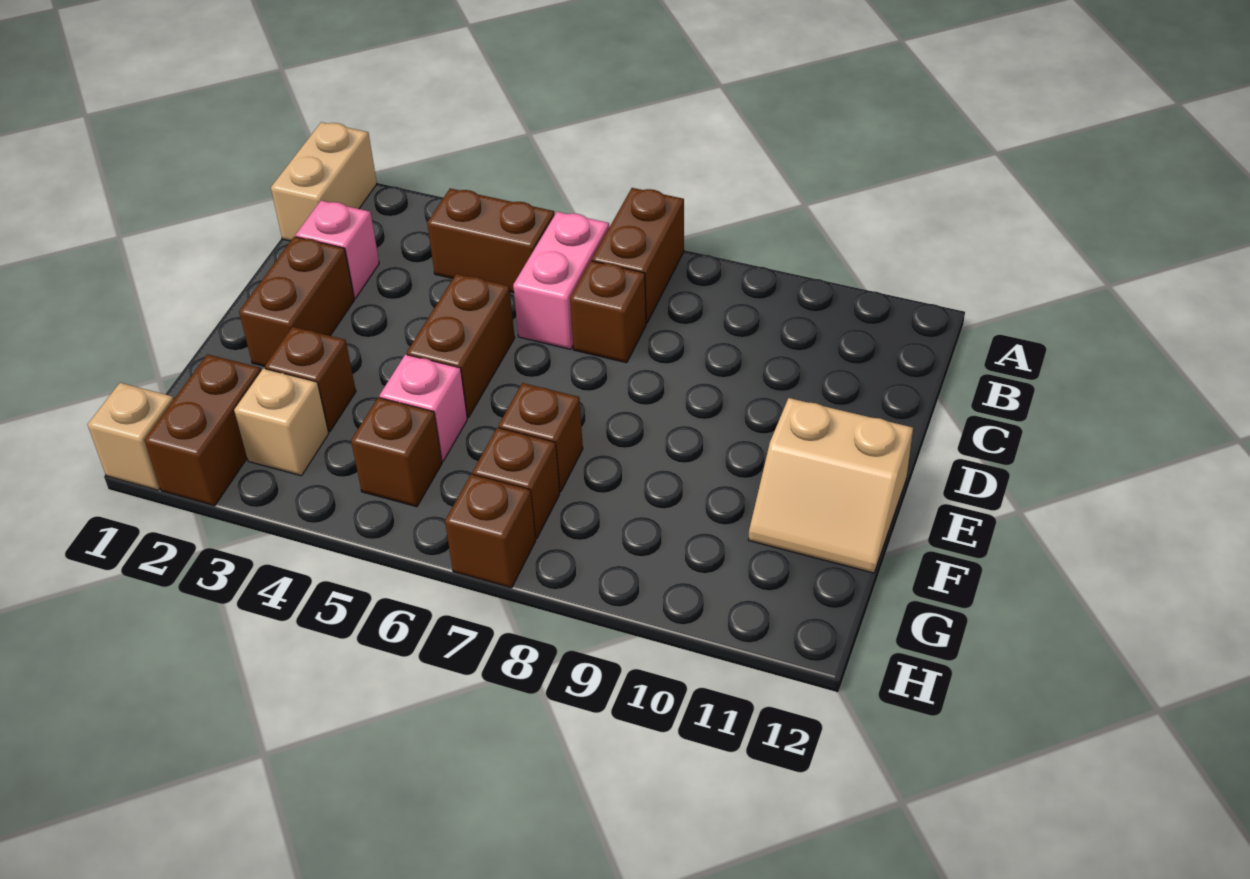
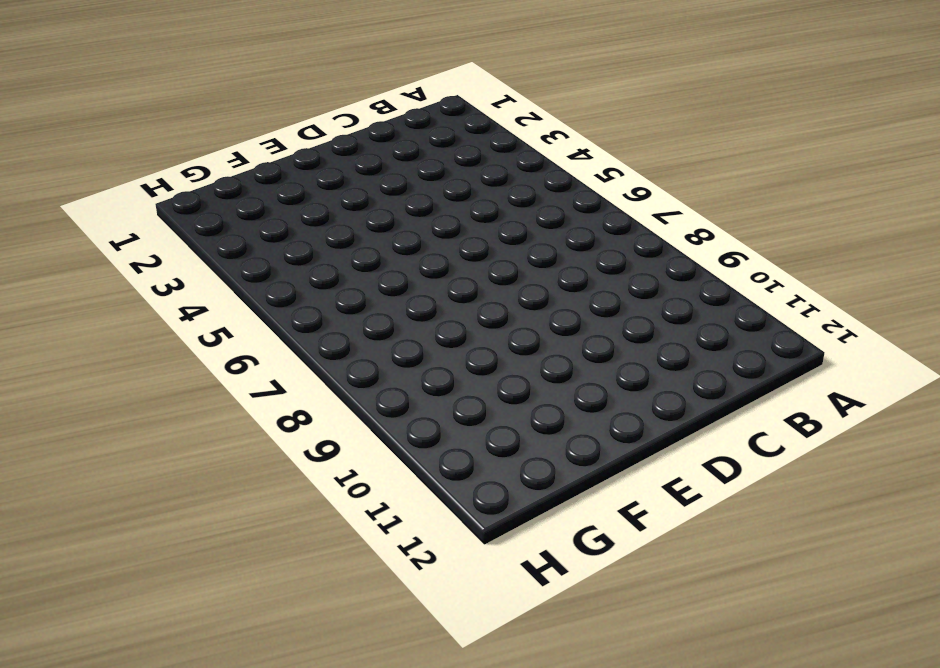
none -> tan 1x2 brick [271,122,377,241]
none -> brown 1x2 brick [592,188,684,323]
none -> brown 1x2 brick [427,188,555,293]

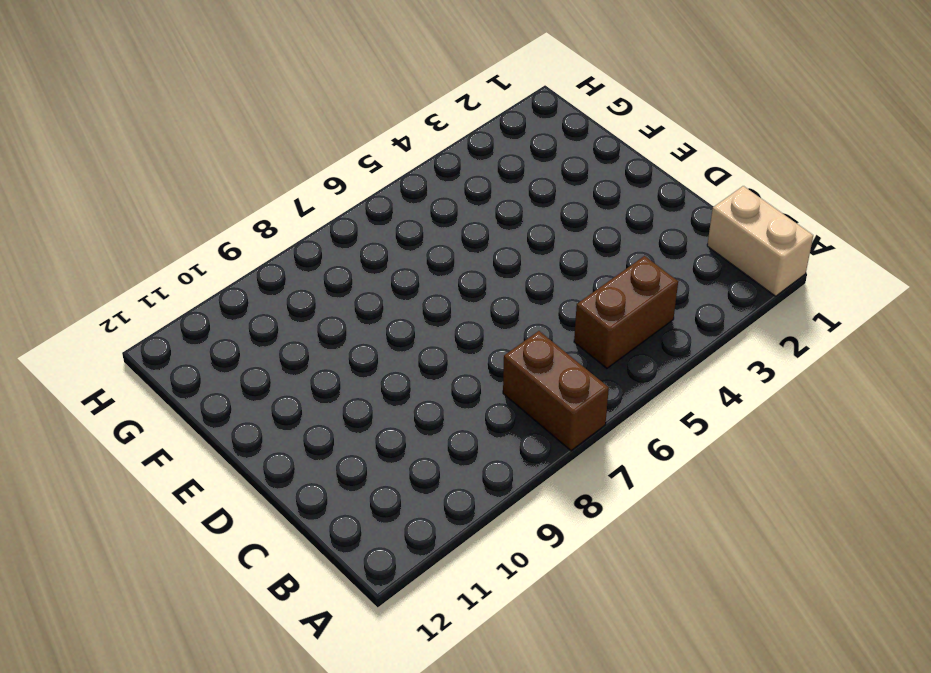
none -> pink 1x2 brick [513,212,609,349]
none -> pink 1x1 brick [296,201,379,298]
none -> brown 1x1 brick [570,261,646,363]

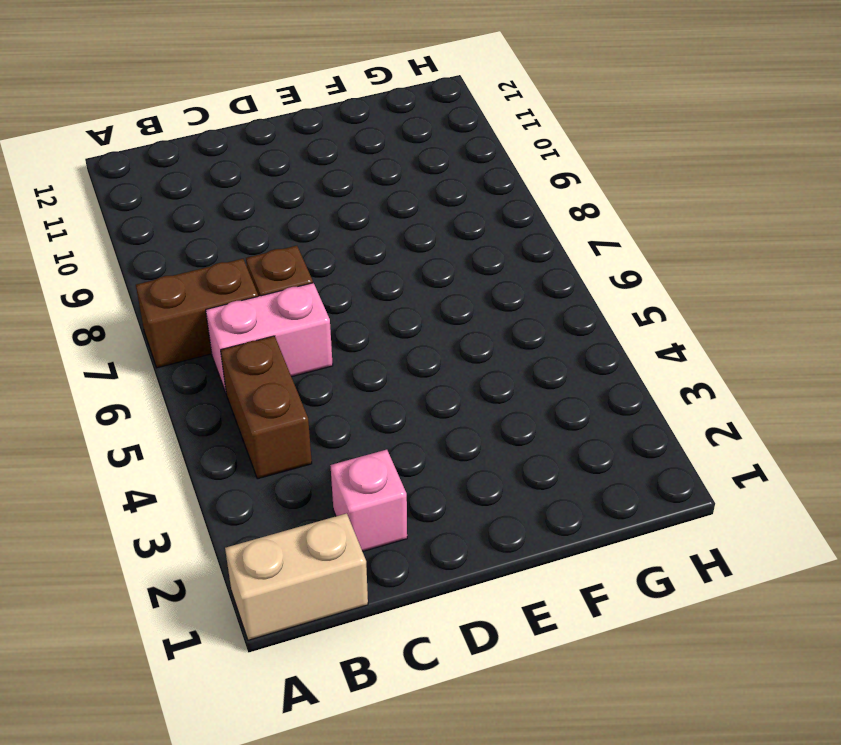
none -> brown 1x2 brick [239,237,354,366]
none -> brown 1x2 brick [407,274,515,418]
none -> tan 2x2 slope [749,398,913,573]

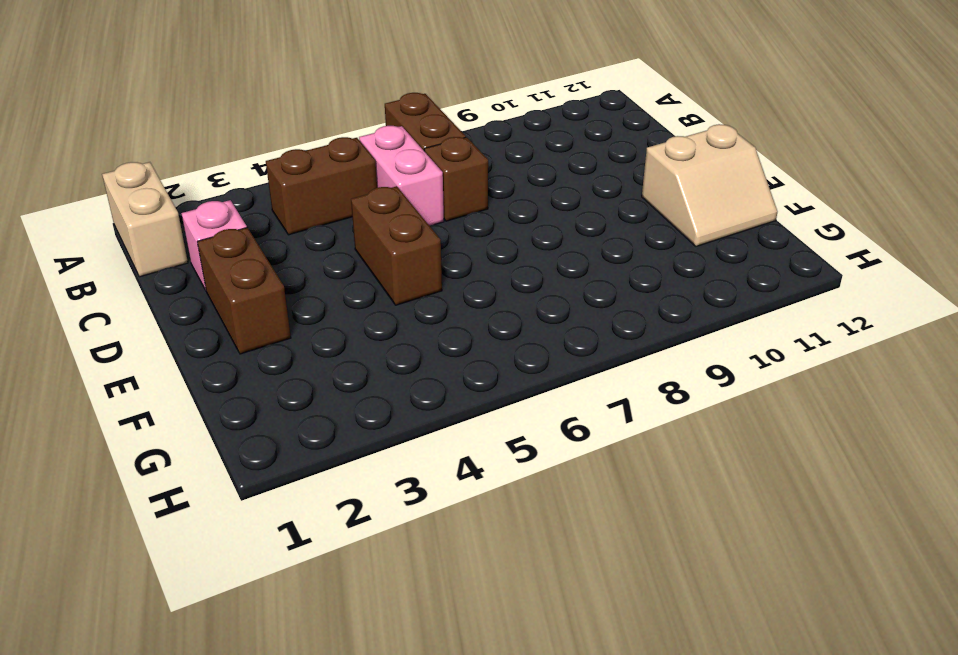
none -> brown 1x1 brick [265,327,356,432]
none -> pink 1x1 brick [380,354,467,461]
none -> brown 1x1 brick [499,383,583,492]

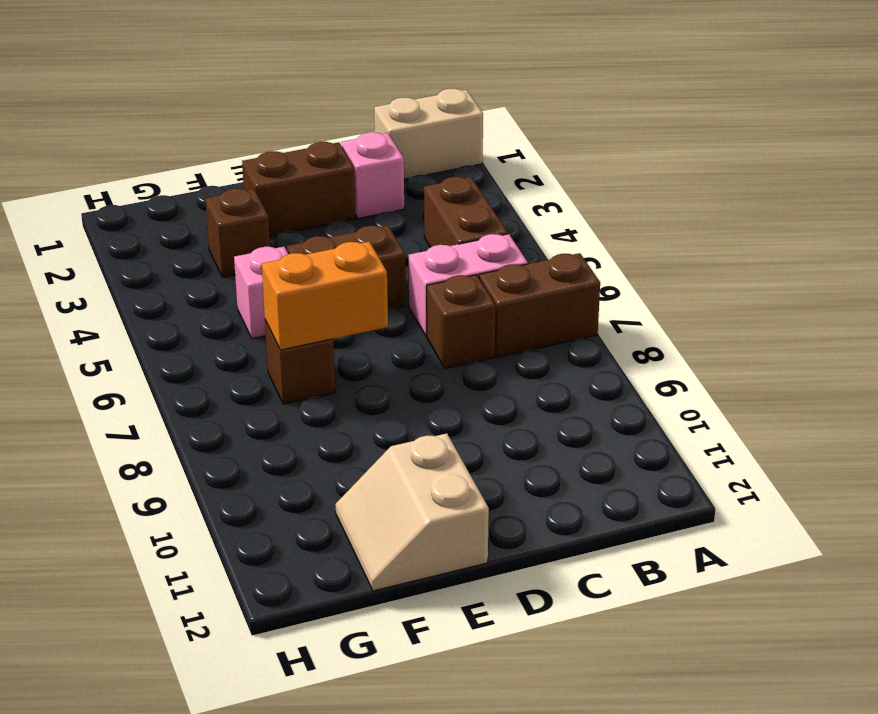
orange 1x2 brick [262,242,388,350] -> none
none -> brown 1x2 brick [144,354,261,506]
none -> tan 1x1 brick [234,368,329,476]
none -> brown 1x1 brick [351,397,442,507]

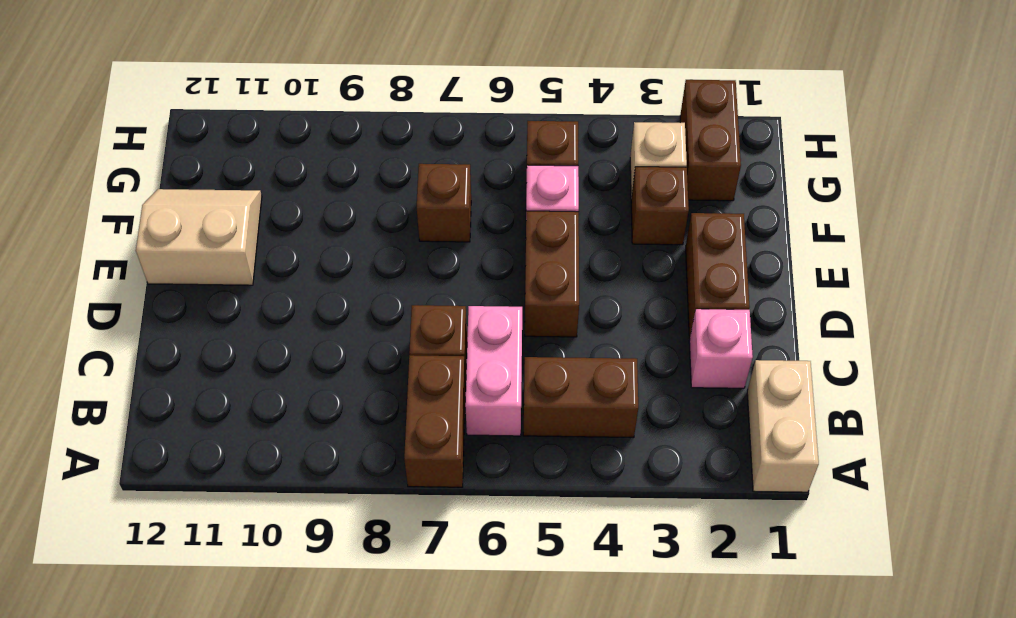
none -> brown 1x1 brick [472,428,560,539]
none -> tan 1x1 brick [88,383,174,490]
none -> brown 1x1 brick [445,474,536,588]

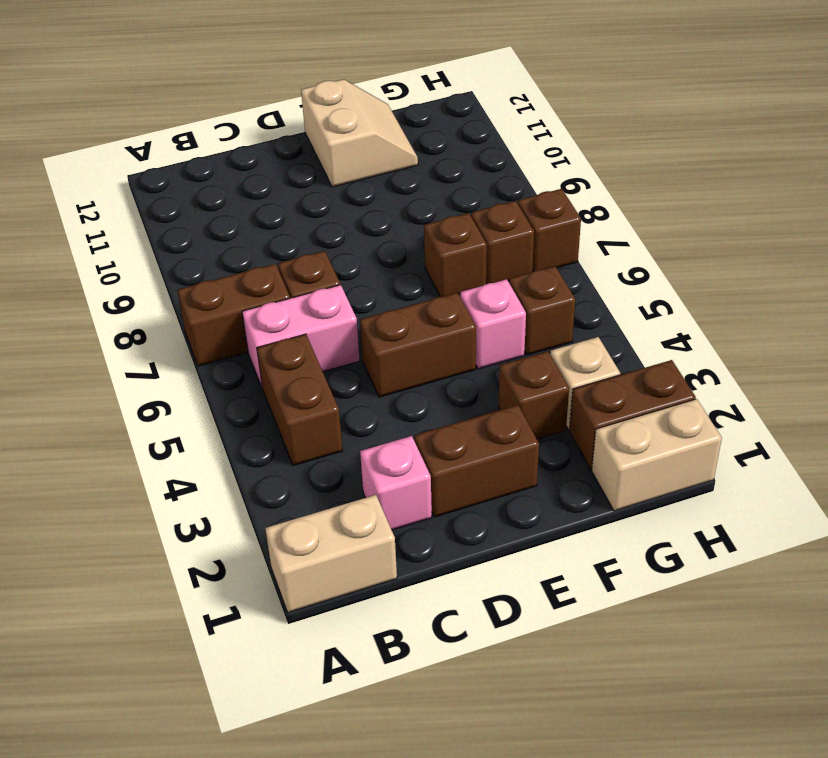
tan 1x2 brick [592,399,722,511] -> tan 1x1 brick [88,383,174,490]

